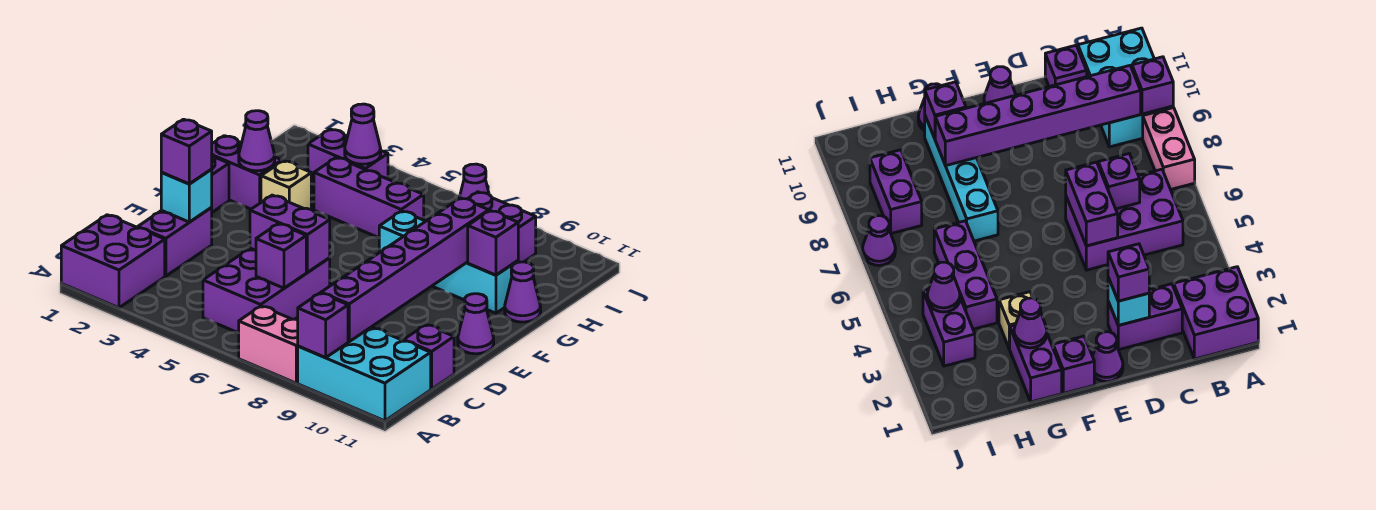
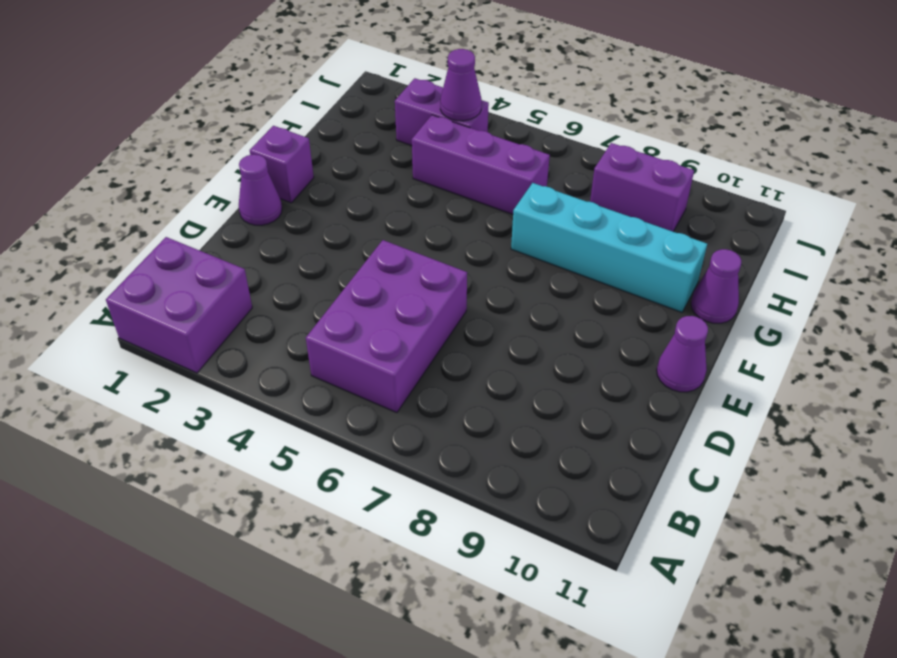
none -> pink 1x2 brick [239,306,298,383]
none -> cyan 2x3 brick [298,327,431,421]
none -> purple 1x2 brick [138,207,212,276]

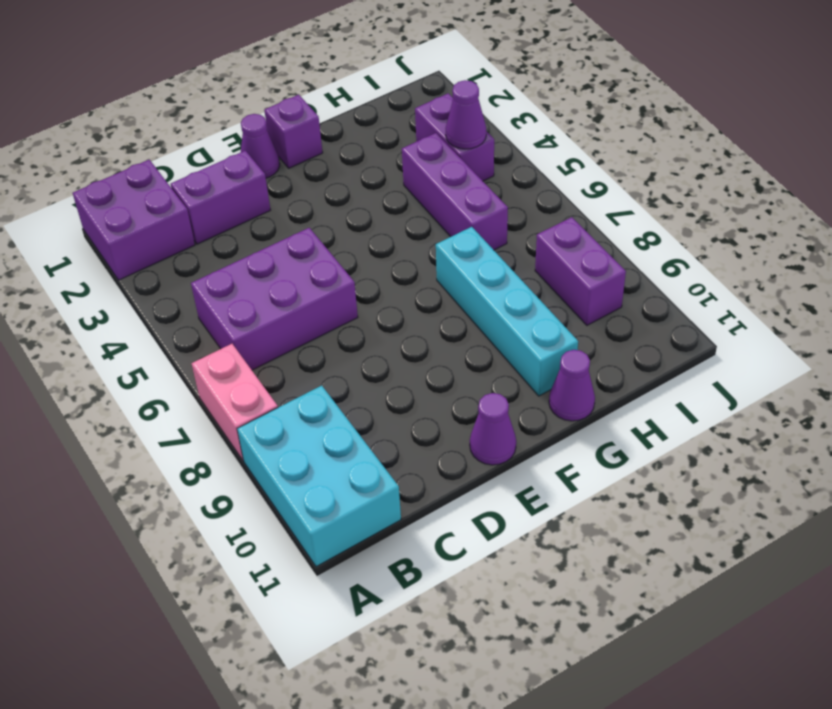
none -> purple 1x1 brick [404,325,454,389]
none -> purple 1x2 brick [212,136,282,209]
none -> tan 1x1 brick [261,161,311,209]

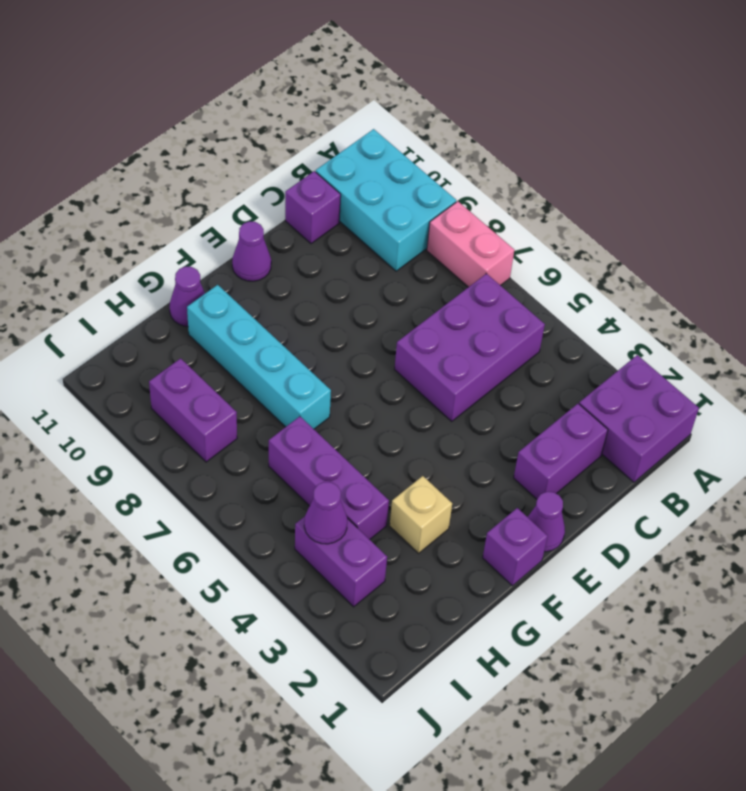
none -> purple 1x2 brick [212,136,282,209]
none -> purple 1x1 cone [459,164,489,199]
none -> purple 1x1 brick [298,293,348,357]

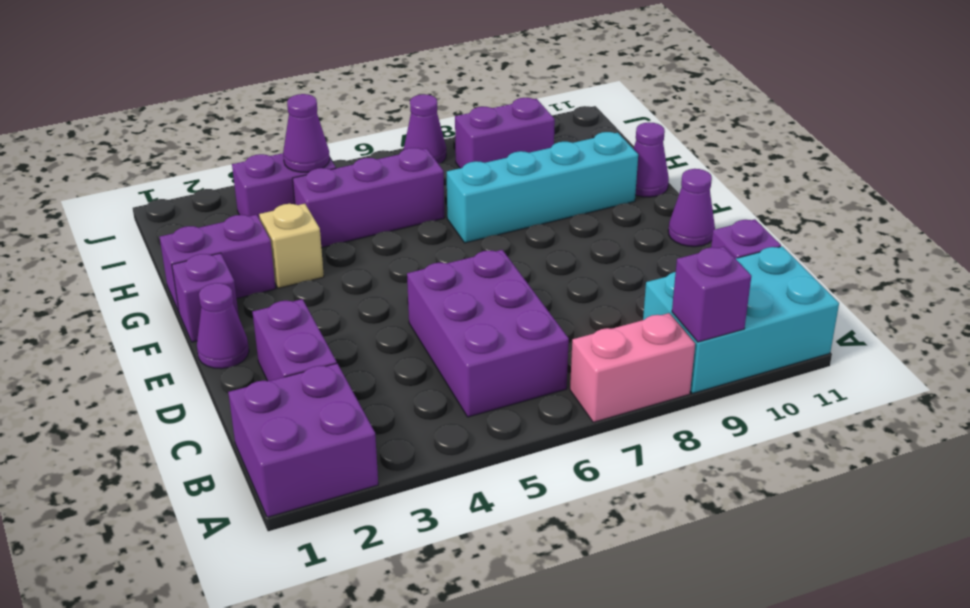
none -> purple 1x6 brick [321,198,489,342]
none -> purple 1x1 brick [256,224,306,288]
none -> cyan 1x1 brick [161,170,212,222]

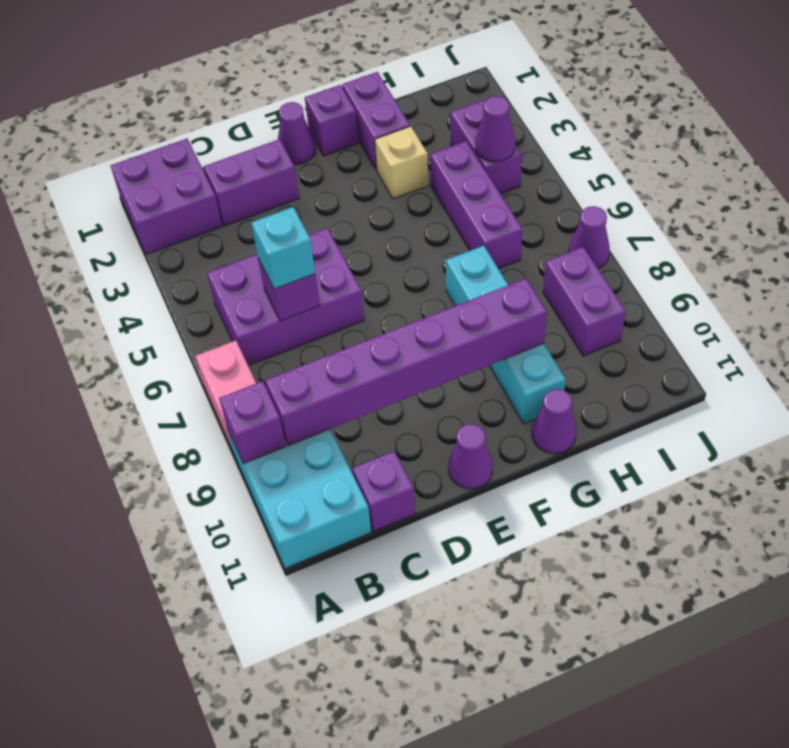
cyan 1x1 brick [251,207,315,289] -> cyan 1x1 brick moved to [161,170,212,222]
none -> purple 1x2 brick [250,195,330,272]
none -> purple 1x1 cone [239,111,275,171]
none -> purple 1x1 brick [468,211,518,275]

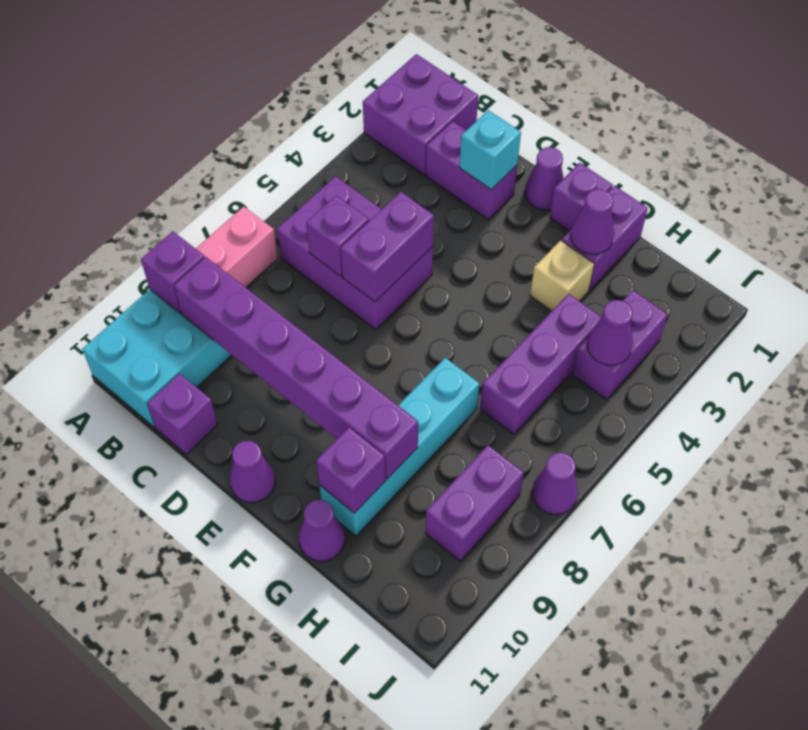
none -> purple 1x1 brick [161,119,212,184]

